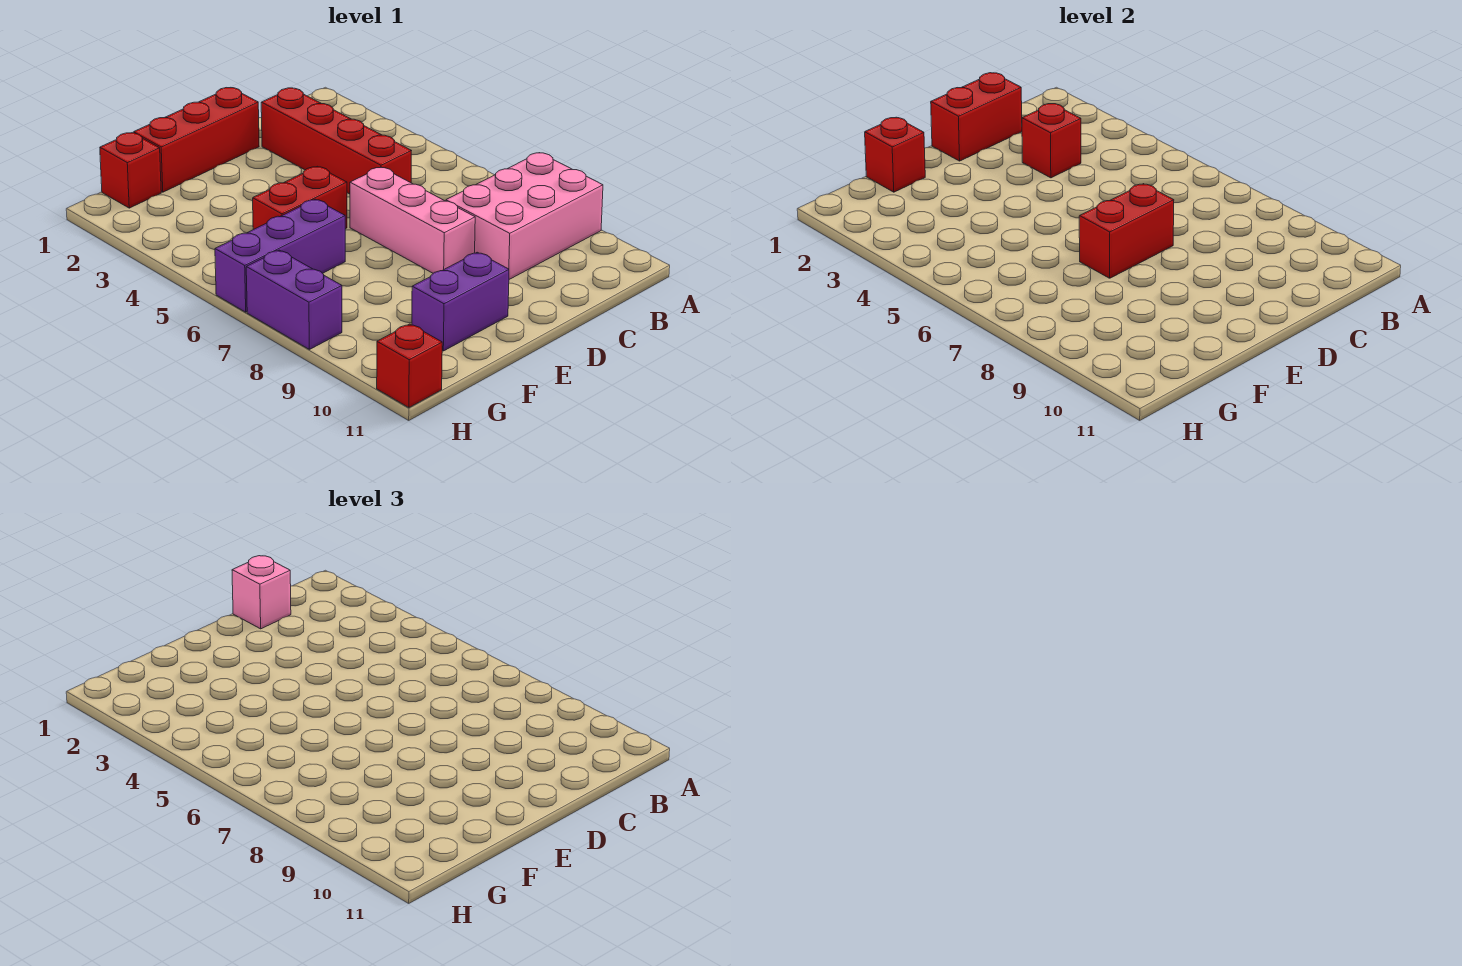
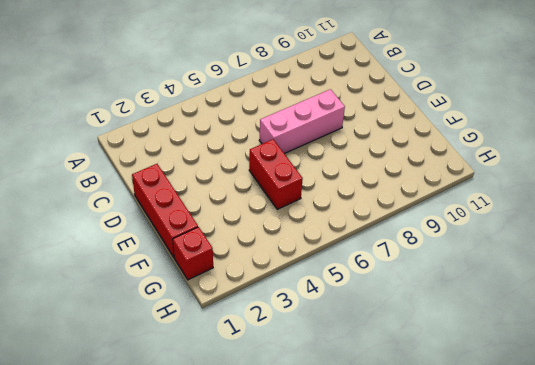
none -> pink 2x3 brick [446,153,603,279]
none -> red 1x4 brick [261,88,411,194]
none -> purple 1x2 brick [412,252,509,351]

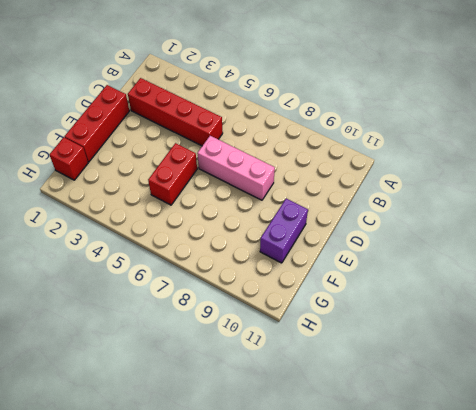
none -> pink 2x3 brick [446,153,603,279]
none -> purple 1x3 brick [215,199,345,312]
none -> purple 1x2 brick [246,250,342,349]

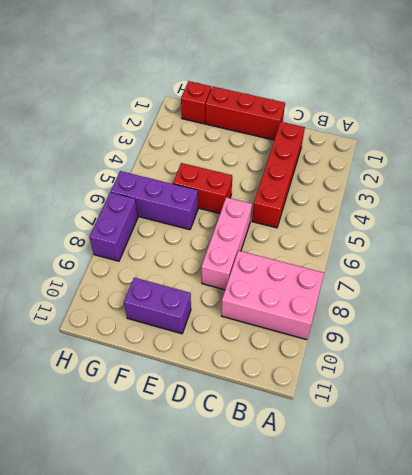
none -> red 1x1 brick [377,324,442,408]
none -> red 1x2 brick [931,73,1022,161]
none -> red 1x1 brick [1022,104,1081,178]

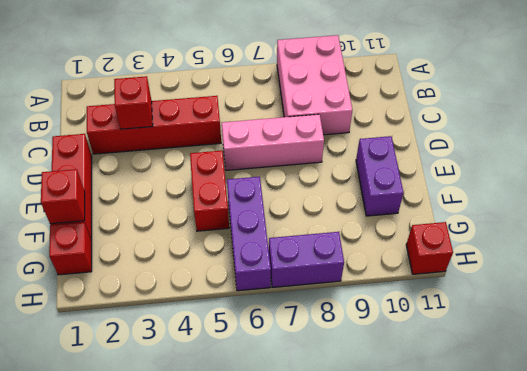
none -> red 1x2 brick [931,73,1022,161]
none -> red 1x2 brick [1079,184,1174,278]
none -> pink 1x1 brick [232,556,291,629]

